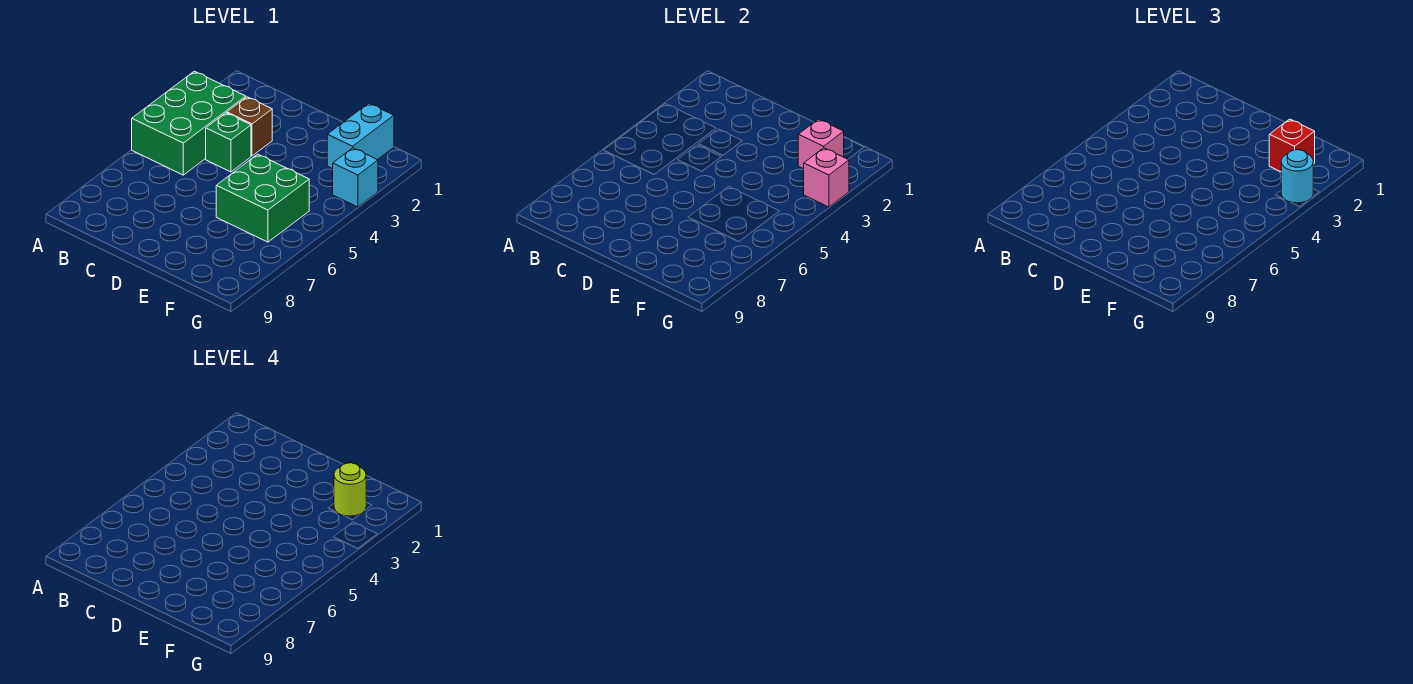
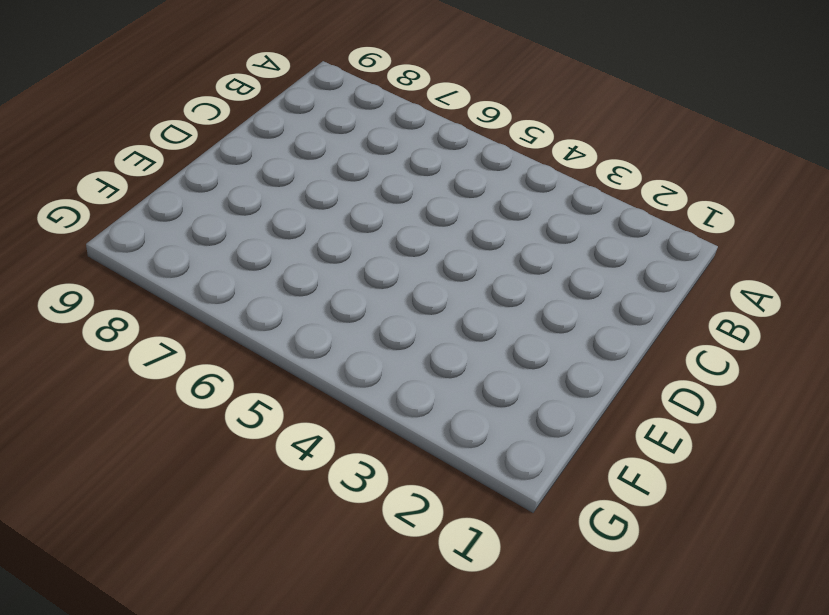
none -> green 2x3 brick [132,71,246,175]
none -> brown 1x1 brick [227,97,272,156]

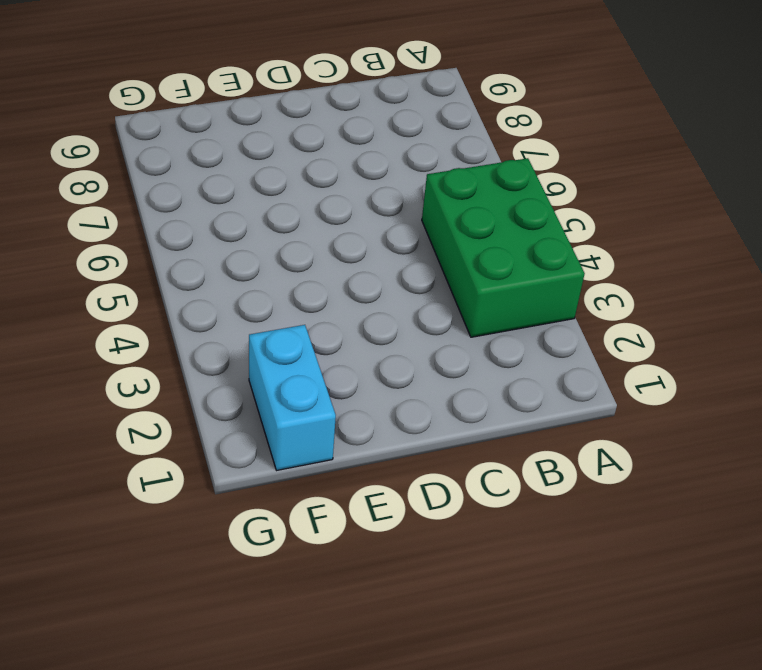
none -> brown 1x1 brick [227,97,272,156]
none -> green 1x1 brick [206,113,251,172]

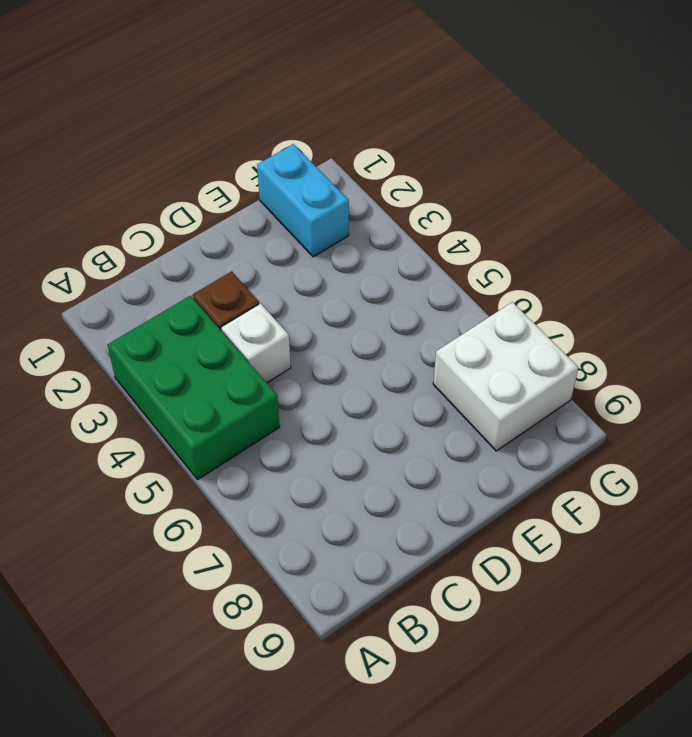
white 1x1 brick [221,304,291,383] -> green 1x1 brick [206,113,251,172]
white 2x2 brick [433,302,578,451] -> none
none -> green 2x2 brick [216,154,309,242]
none -> cyan 1x1 brick [333,148,378,207]

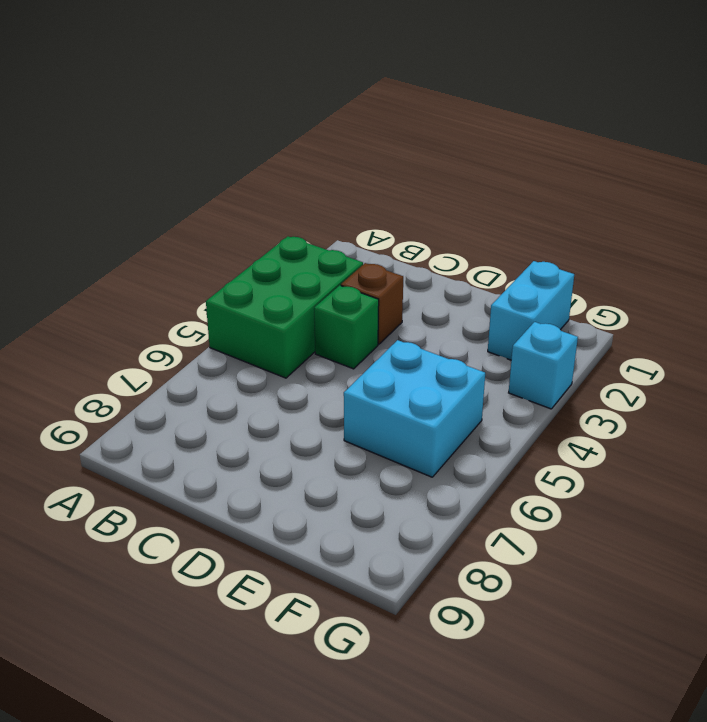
cyan 2x2 brick [344,340,485,477] -> green 2x2 brick [216,154,309,242]
none -> pink 1x1 brick [798,119,844,169]
none -> pink 1x1 brick [804,148,849,207]

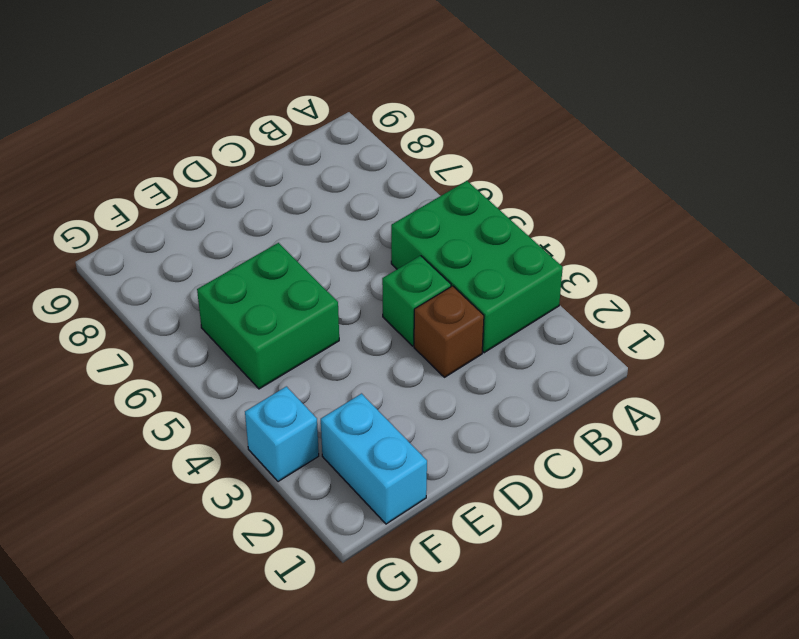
none -> pink 1x1 brick [798,119,844,169]
none -> pink 1x1 brick [804,148,849,207]

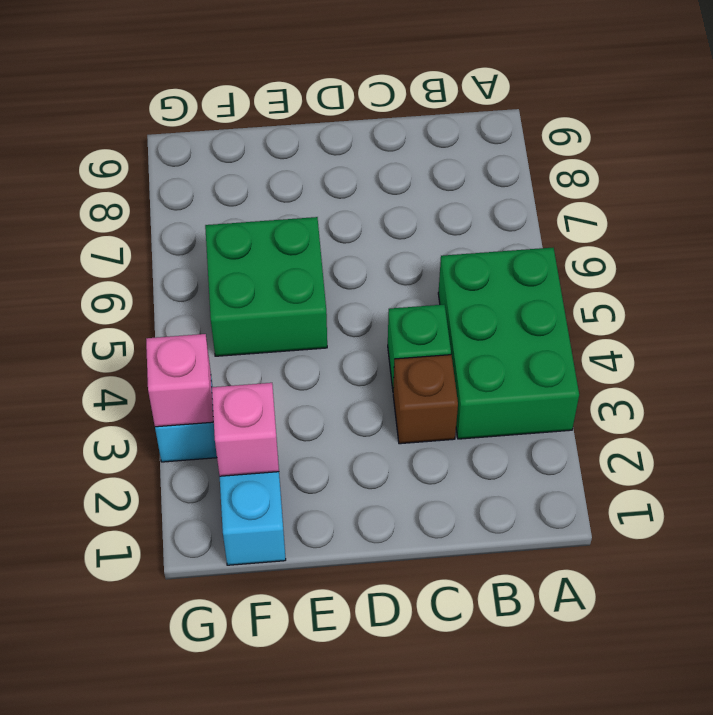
none -> red 1x1 brick [1269,119,1315,172]
none -> cyan 1x1 round brick [1281,150,1313,203]

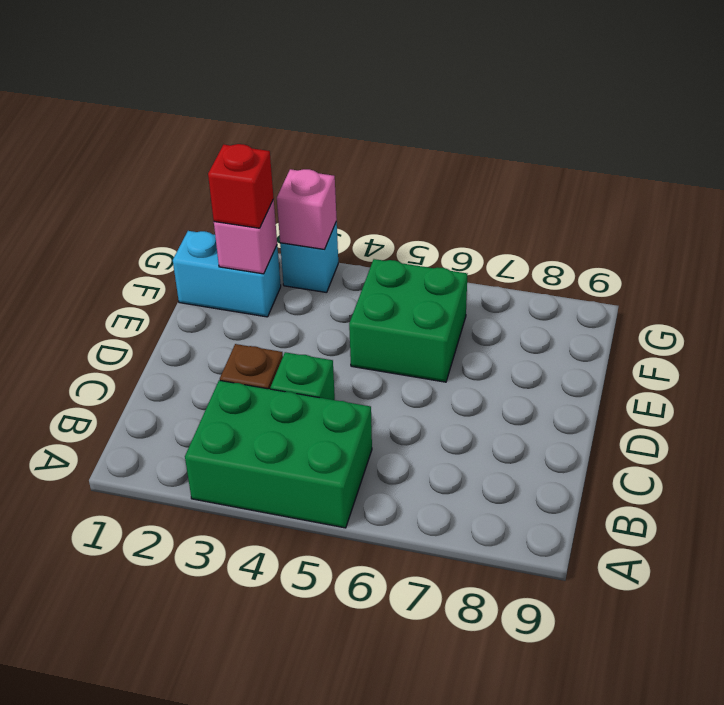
none -> cyan 1x1 round brick [1281,150,1313,203]
none -> lime 1x1 round brick [334,463,366,516]

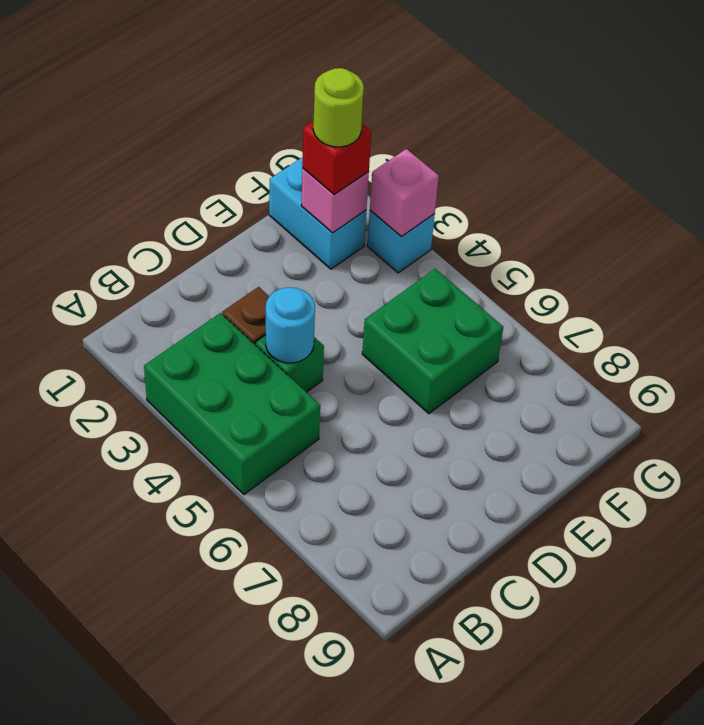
cyan 1x1 round brick [266,287,315,363] -> cyan 1x1 round brick moved to [1281,150,1313,203]

